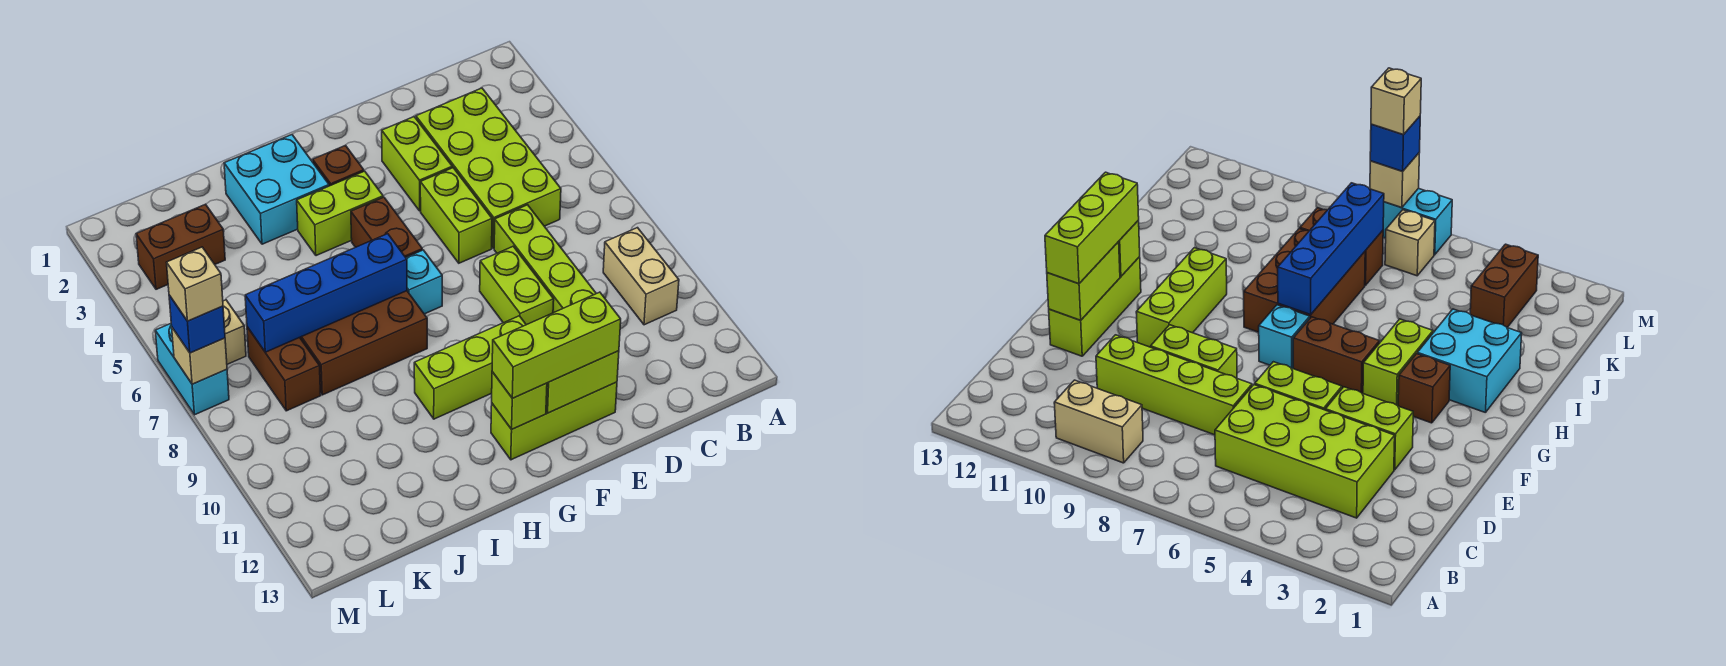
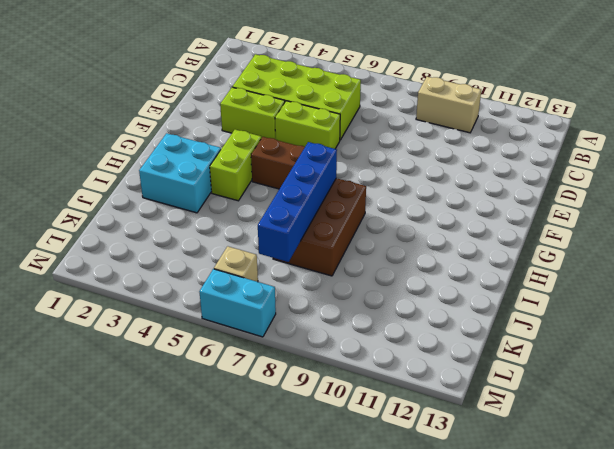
none -> lime 1x4 brick [494,205,596,313]
none -> lime 1x2 brick [480,246,554,325]
none -> lime 1x3 brick [491,382,617,460]

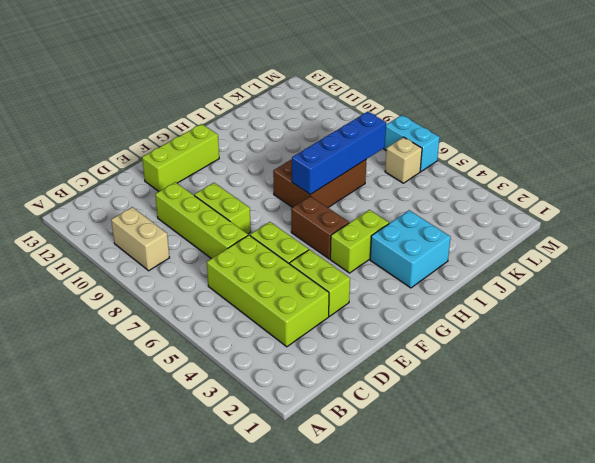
none -> lime 1x3 brick [414,316,526,419]
none -> brown 1x1 brick [313,145,364,186]
none -> cyan 1x1 brick [406,250,442,314]

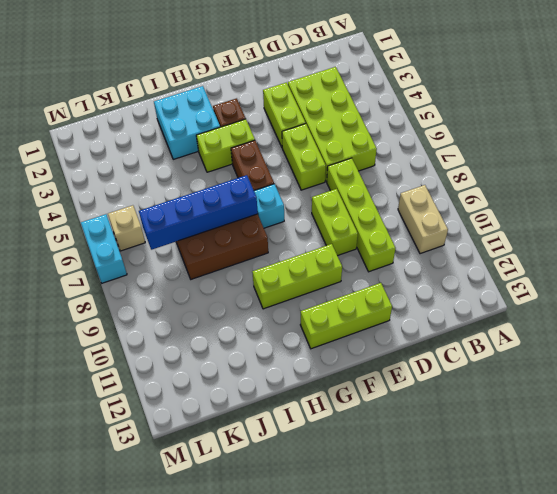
none -> brown 1x2 brick [136,204,225,289]
none -> brown 1x2 brick [247,327,321,411]
none -> lime 1x2 brick [546,351,619,413]

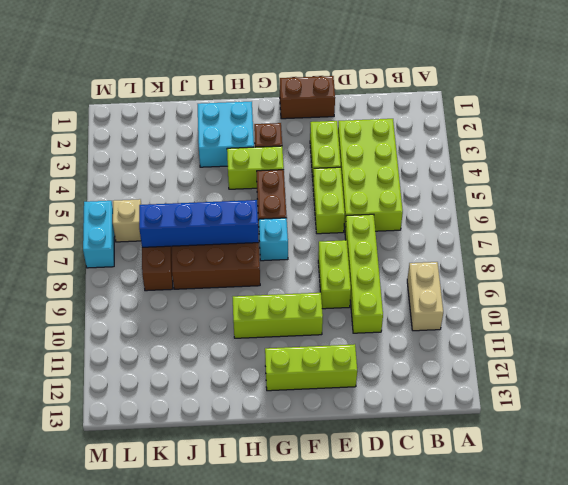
brown 1x2 brick [280,76,335,119] -> brown 1x2 brick moved to [136,204,225,289]
none -> lime 1x2 brick [546,351,619,413]
none -> lime 1x1 brick [492,372,547,429]
none -> tan 1x1 brick [172,328,227,384]

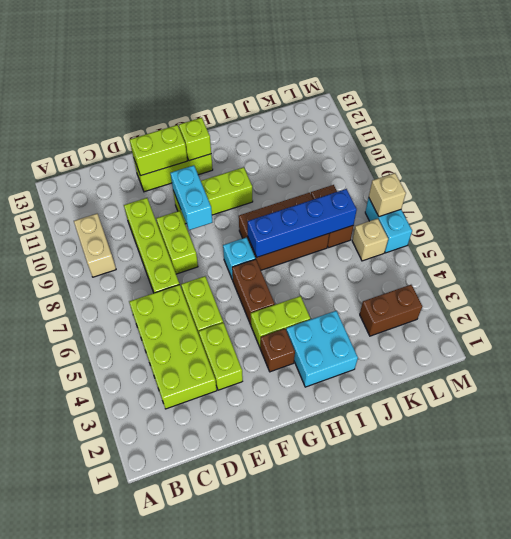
cyan 1x2 brick [170,165,212,230] -> none
none -> lime 1x3 brick [492,292,621,398]
none -> blue 1x1 brick [169,295,225,353]
none -> tan 1x1 brick [167,247,223,321]

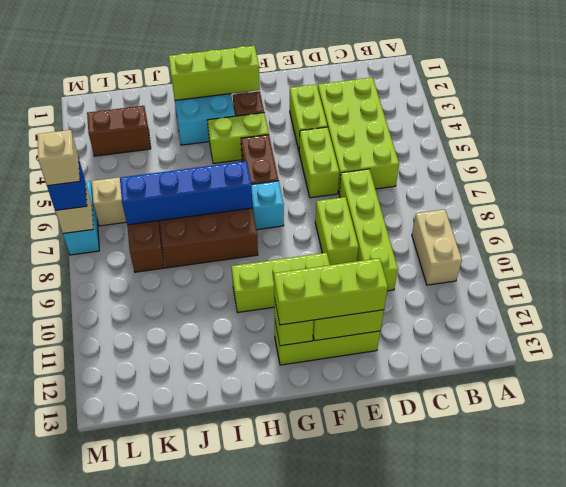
lime 1x3 brick [169,46,260,100] -> none

